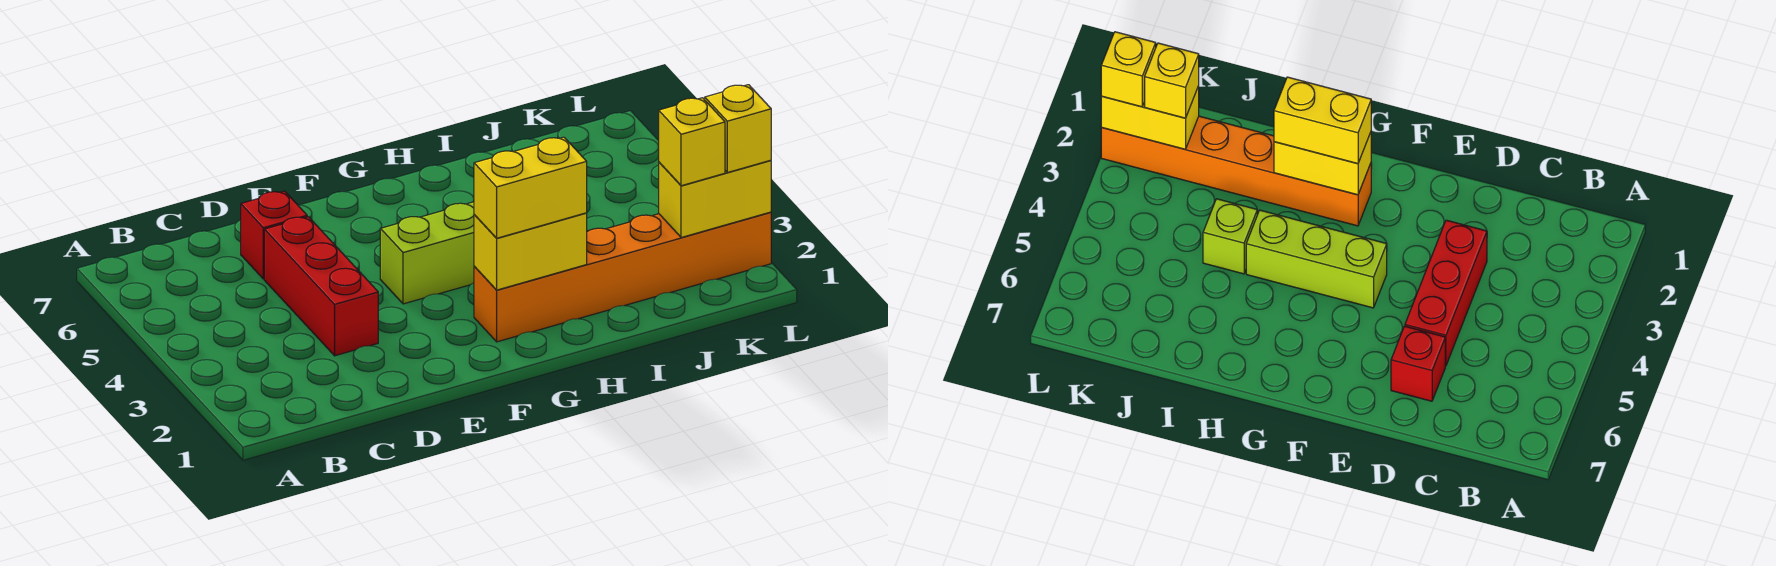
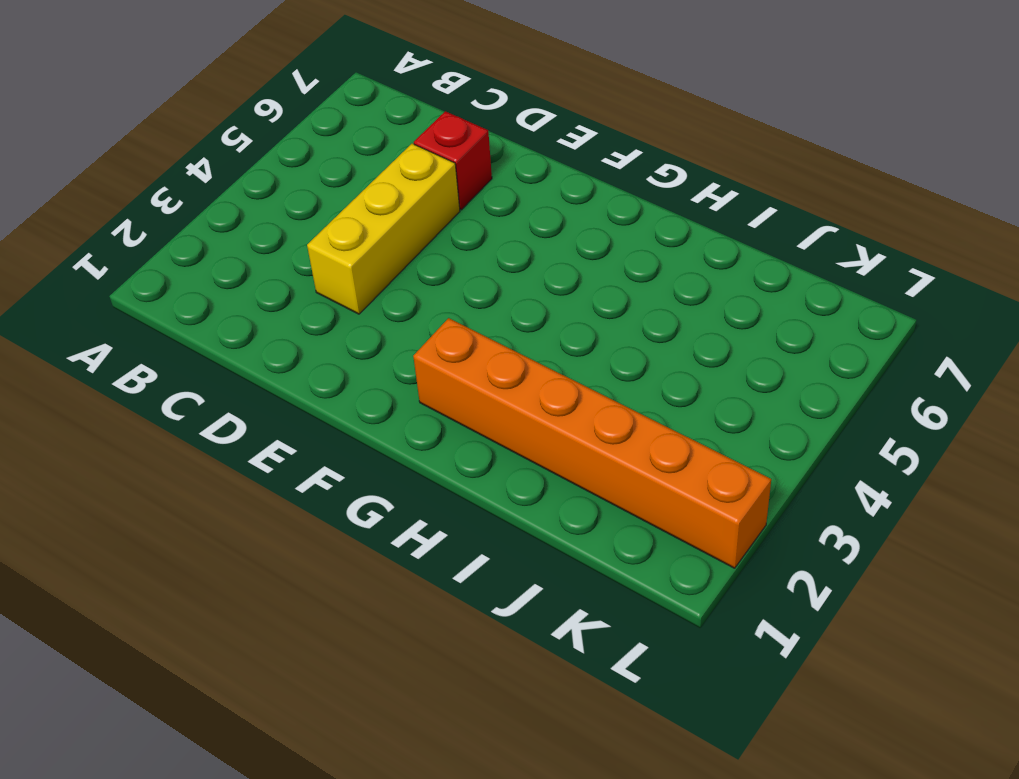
yellow 1x3 brick [307,144,460,314] -> red 1x3 brick [264,217,378,356]
none -> lime 1x3 brick [380,202,474,304]
none -> lime 1x1 brick [1203,199,1257,274]

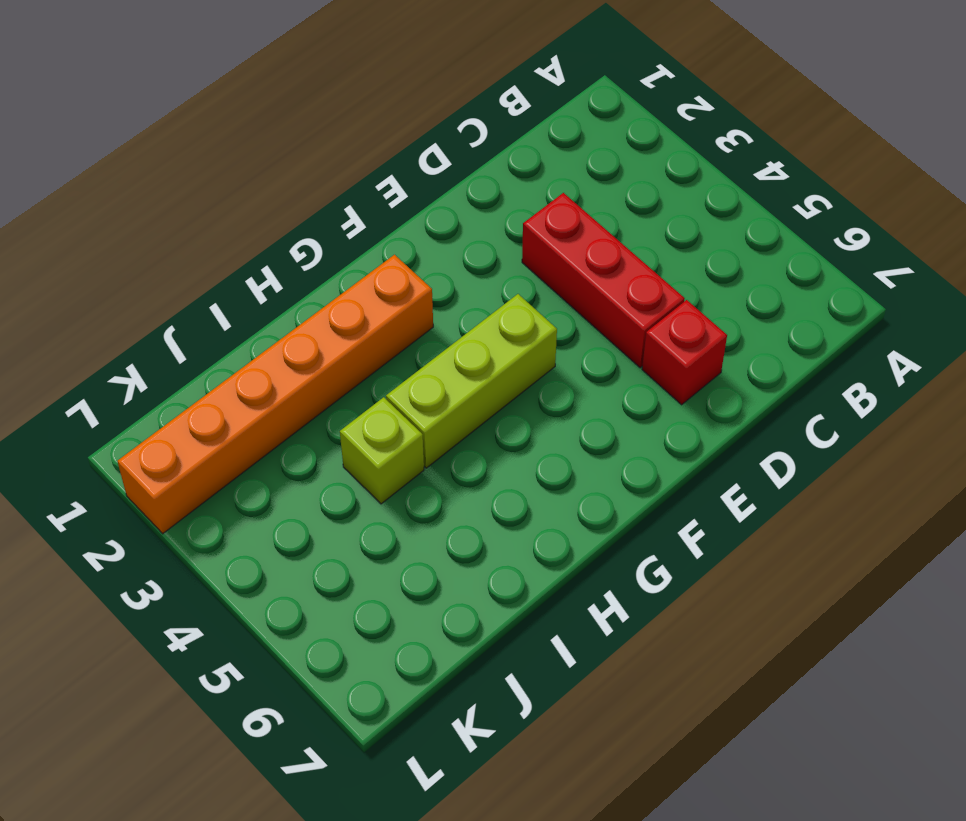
none -> yellow 1x2 brick [474,213,587,290]
none -> yellow 1x2 brick [659,160,771,238]

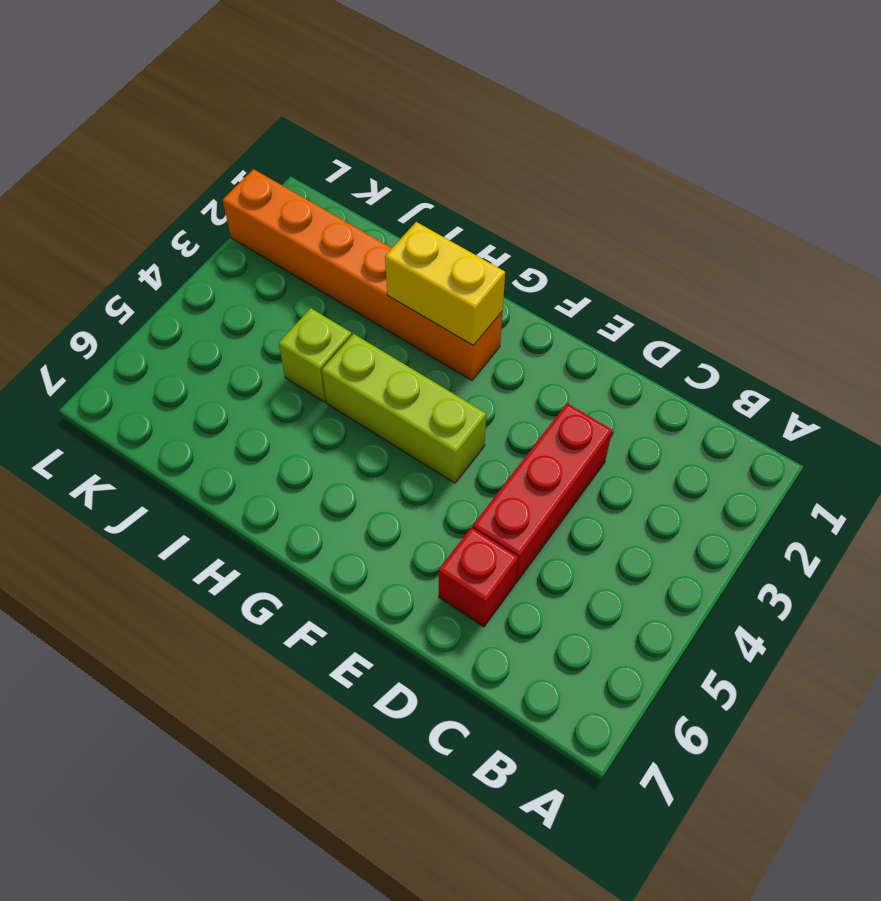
none -> yellow 1x2 brick [659,160,771,238]
none -> yellow 1x2 brick [474,137,587,238]

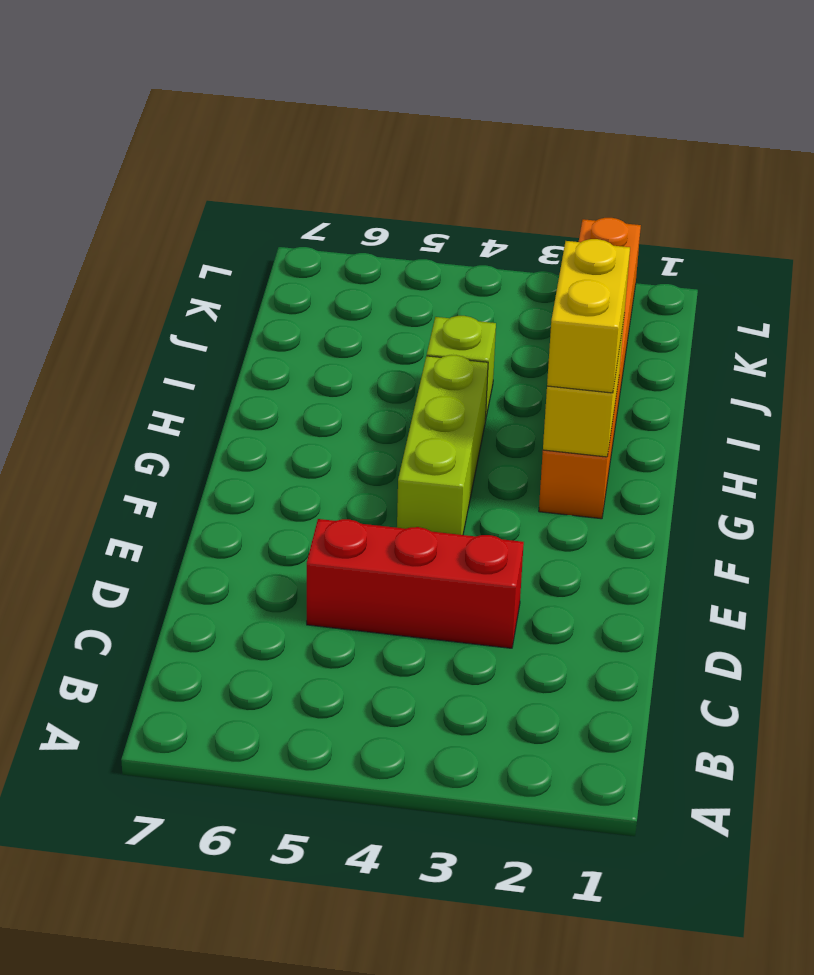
none -> red 1x1 brick [241,191,307,279]
none -> yellow 1x2 brick [659,160,771,238]

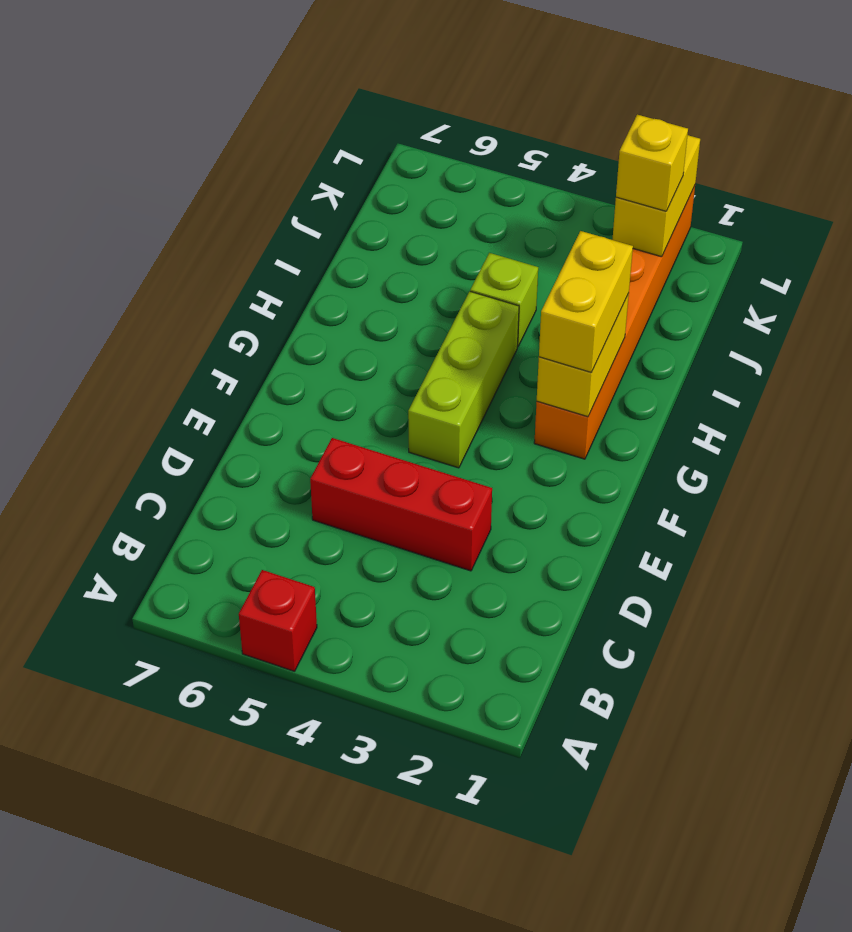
red 1x1 brick [239,570,317,671] -> red 1x1 brick moved to [241,191,307,279]
none -> yellow 1x1 brick [705,85,771,172]

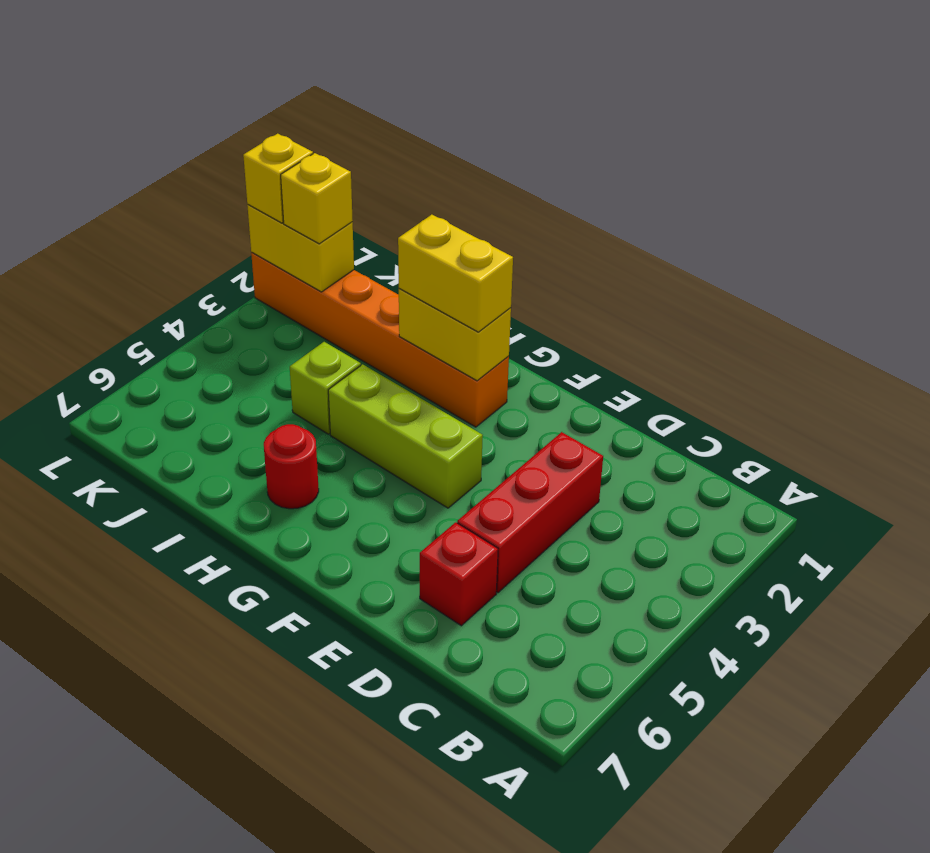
red 1x1 round brick [264,424,319,509] -> none

